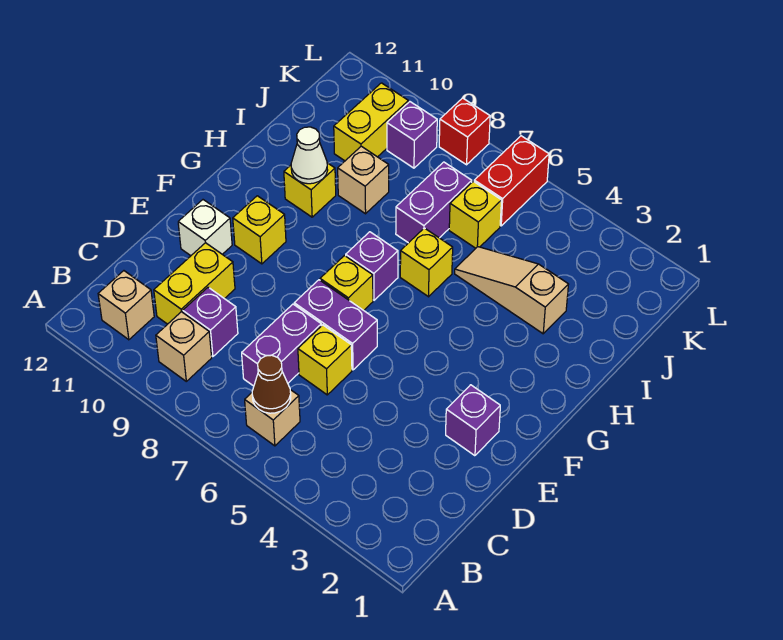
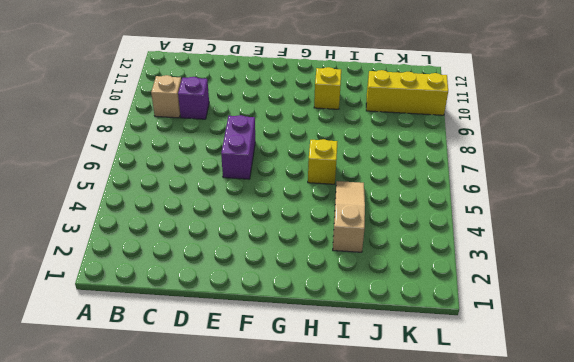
yellow 1x3 brick [366,70,448,115] -> yellow 1x2 brick [334,83,408,161]
none -> tan 1x1 brick [245,390,300,446]
none -> tan 1x1 brick [98,271,154,340]
none -> purple 1x2 brick [242,304,321,386]

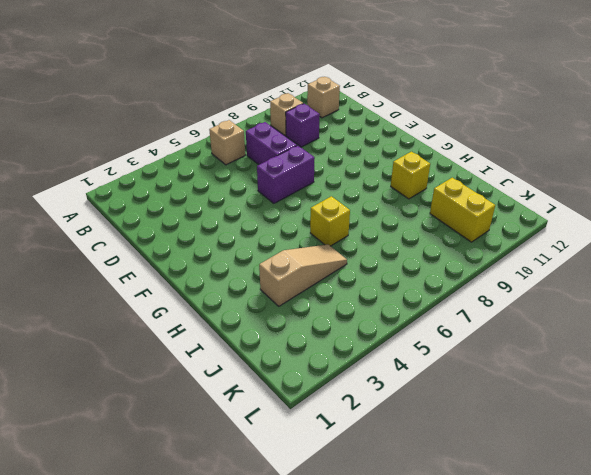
none -> yellow 1x2 brick [154,243,235,324]
none -> yellow 1x1 brick [298,325,352,395]
none -> purple 1x1 brick [446,385,500,456]

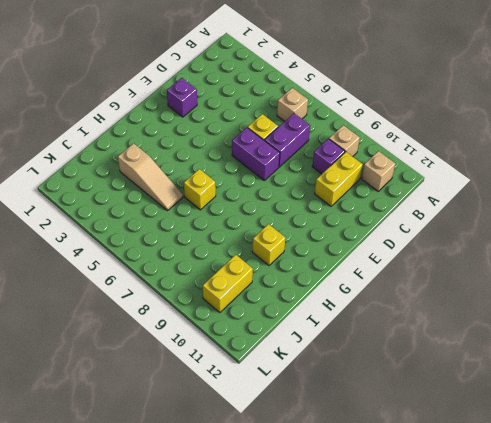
none -> white 1x1 brick [178,200,232,256]
none -> yellow 1x1 brick [320,256,373,310]
none -> yellow 1x1 brick [233,196,286,264]

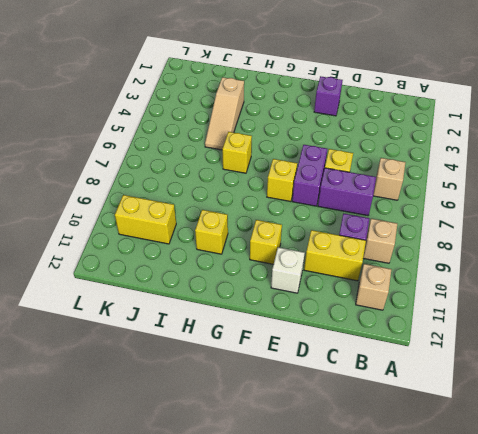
none -> purple 1x1 brick [346,232,398,300]
none -> purple 1x2 brick [396,162,472,243]
none -> tan 1x1 brick [338,146,389,214]

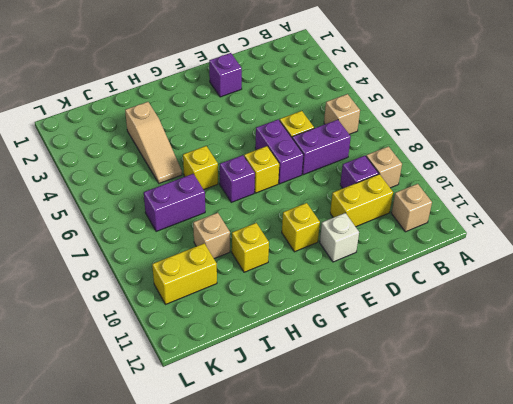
none -> yellow 1x1 brick [449,181,502,248]
none -> red 1x2 brick [474,136,549,226]
none -> purple 1x1 brick [387,102,437,168]

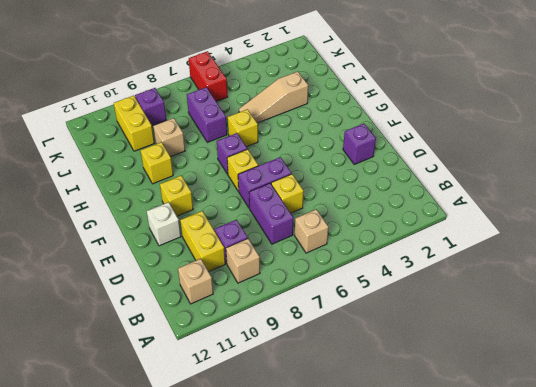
none -> yellow 1x1 brick [449,181,502,248]
none -> red 1x1 brick [439,98,490,165]
none -> brown 1x1 cone [252,355,291,413]

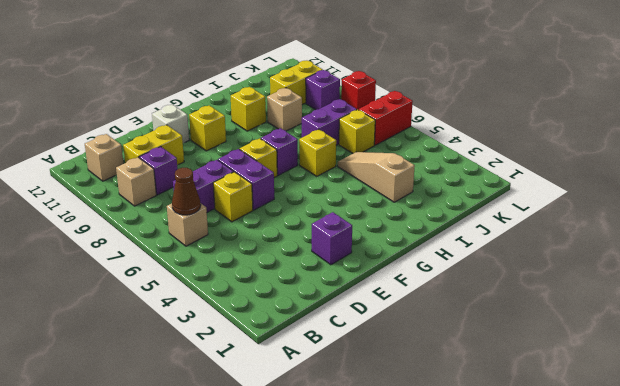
none -> white 1x1 cone [291,127,328,184]

